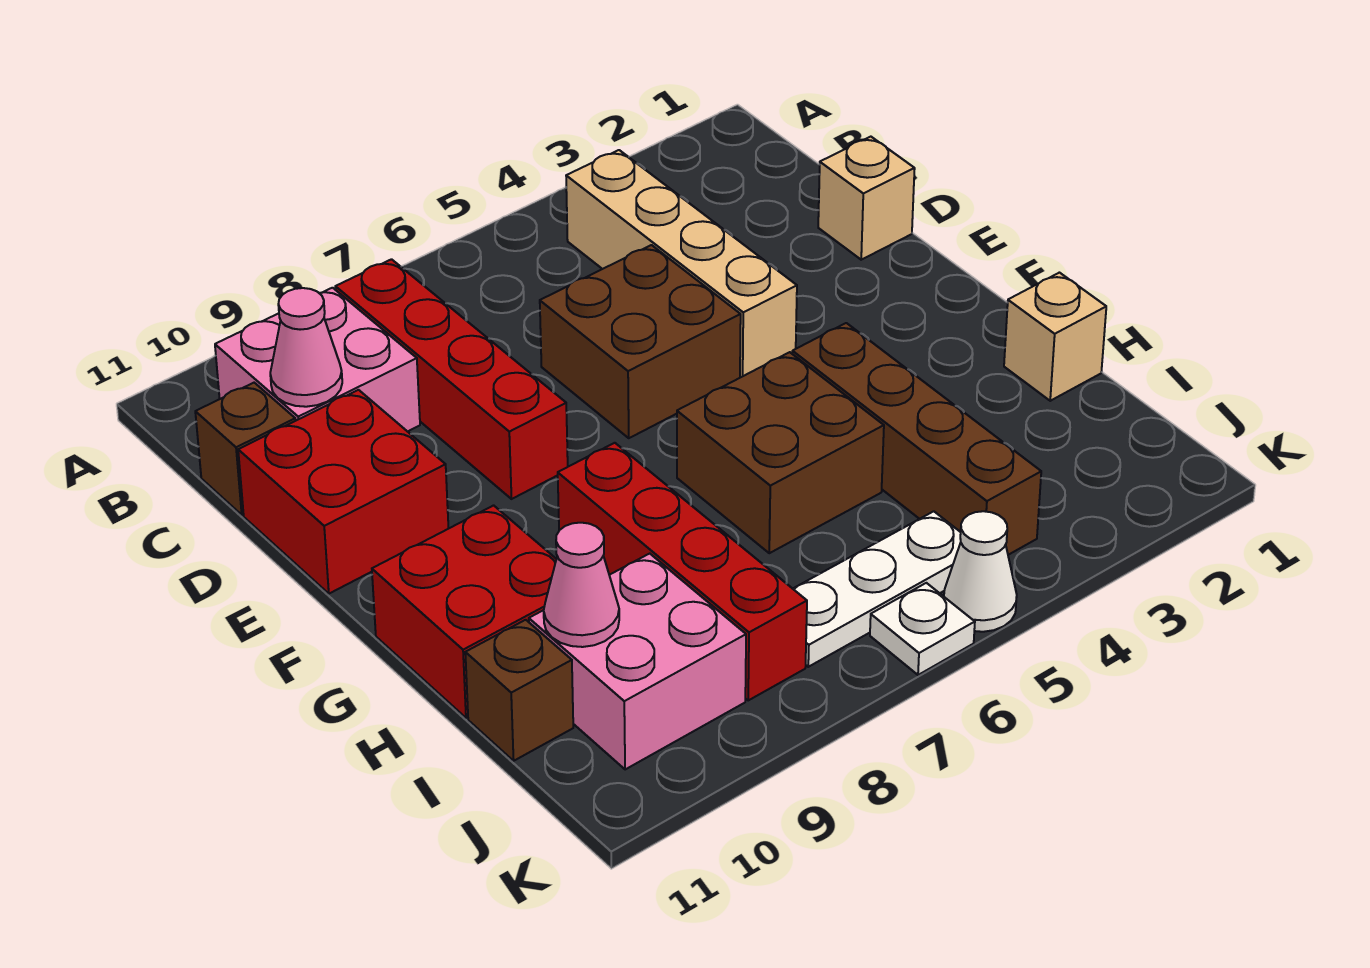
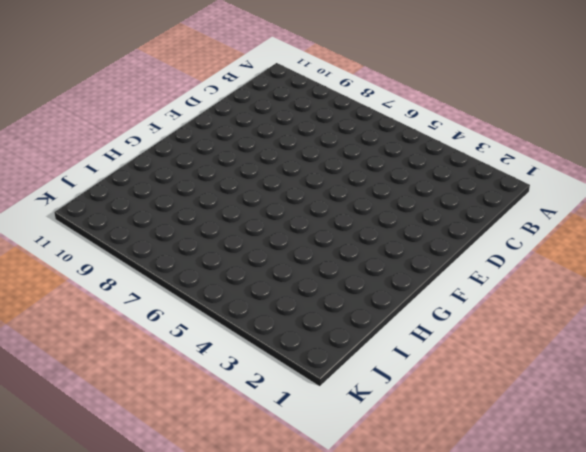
none -> tan 1x4 brick [566,150,797,378]
none -> red 1x4 brick [335,259,568,499]
none -> pink 2x2 brick [215,288,420,432]

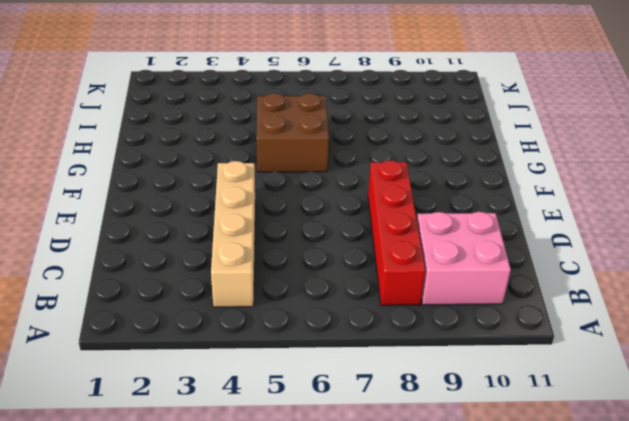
none -> brown 1x1 brick [195,383,295,515]
none -> tan 1x1 brick [818,137,915,260]
none -> brown 2x2 brick [540,245,741,438]

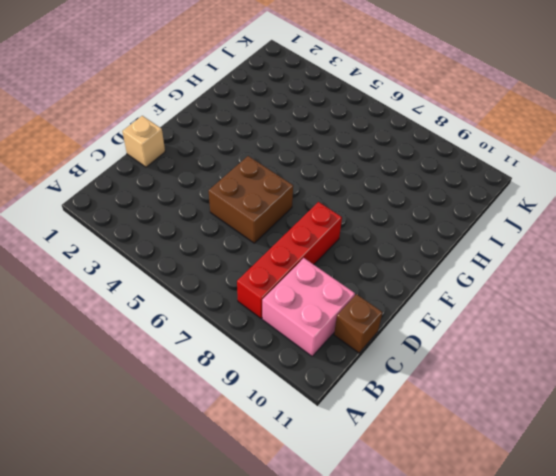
none -> tan 1x4 brick [566,150,797,378]
none -> red 2x2 brick [238,390,449,594]
none -> brown 1x4 brick [792,323,1041,555]

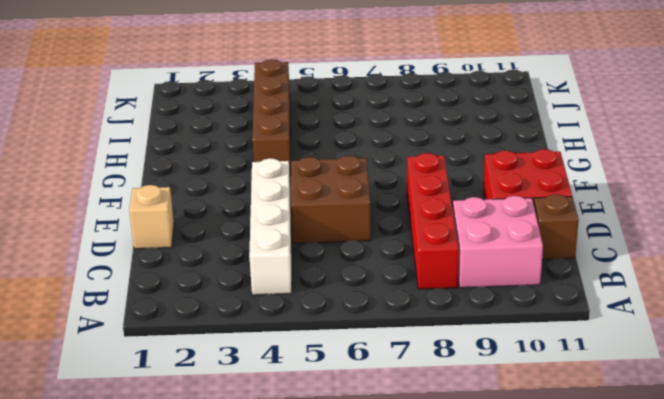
white 1x4 brick [249,158,292,295] -> tan 1x4 brick [566,150,797,378]
none -> brown 2x2 brick [677,352,884,553]
none -> red 1x4 brick [558,443,807,700]
none -> red 2x2 brick [372,505,556,718]

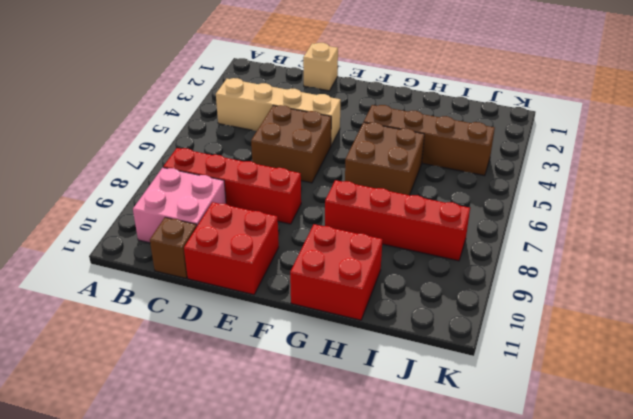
none -> tan 1x1 brick [1004,273,1106,401]
none -> pink 2x2 brick [529,554,746,770]
none -> brown 1x1 brick [465,620,573,761]

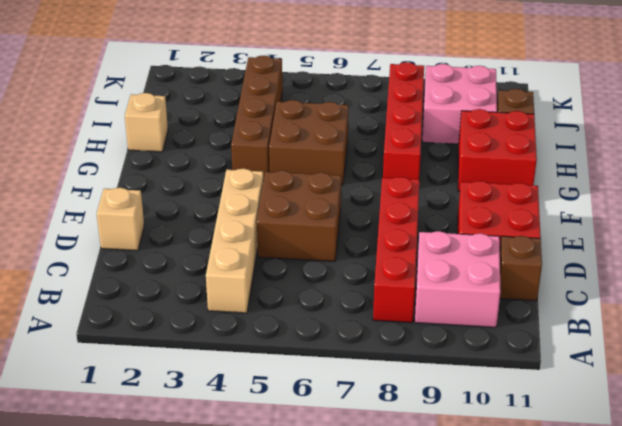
none -> white 1x3 plate [793,511,961,667]
none -> white 1x1 cone [944,511,1017,632]
none -> white 1x1 plate [870,583,975,675]

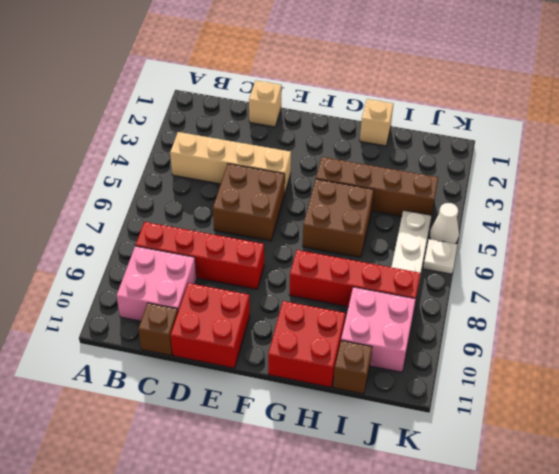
none -> pink 1x1 cone [270,288,342,407]
none -> pink 1x1 cone [544,523,619,647]

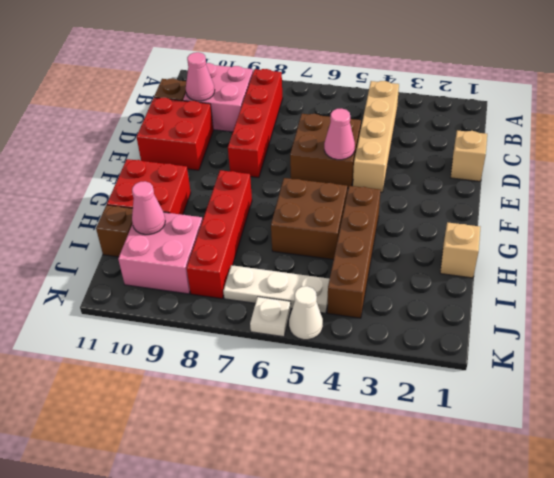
pink 1x1 cone [324,109,355,160] -> none

